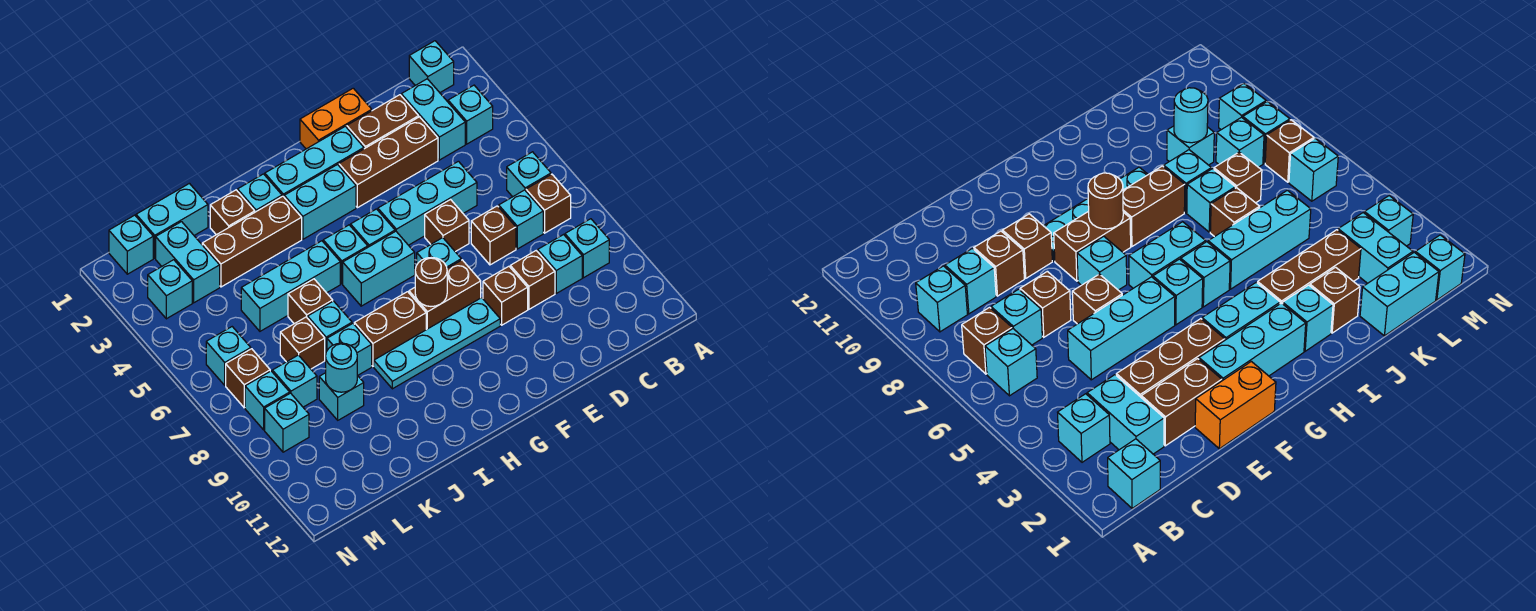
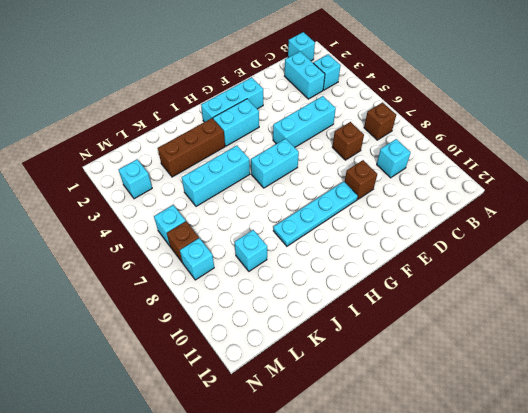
none -> cyan 1x1 brick [507,152,551,197]
none -> cyan 1x1 brick [565,219,609,278]
none -> cyan 1x1 brick [499,190,543,249]
none -> brown 1x2 brick [347,95,419,149]

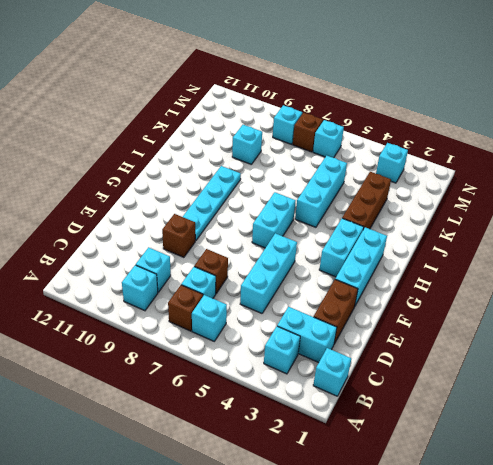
none -> brown 1x3 brick [339,117,438,208]
none -> brown 1x1 brick [510,251,555,309]
none -> orange 1x2 brick [300,88,372,149]
none -> brown 1x1 brick [425,200,469,252]

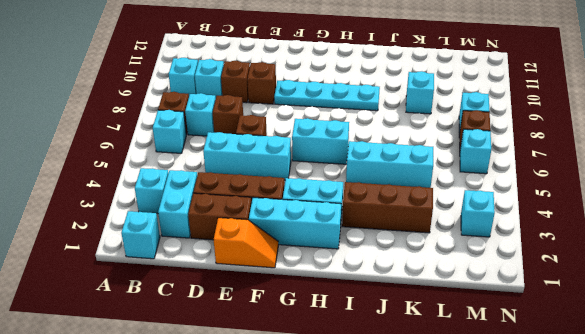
orange 1x2 slope [214,218,278,268] -> orange 1x2 brick [300,88,372,149]
none -> cyan 1x1 brick [417,238,461,268]
none -> brown 1x2 brick [409,260,481,330]
none -> cyan 1x1 brick [351,209,395,247]
none -> cyan 1x1 brick [323,225,368,284]

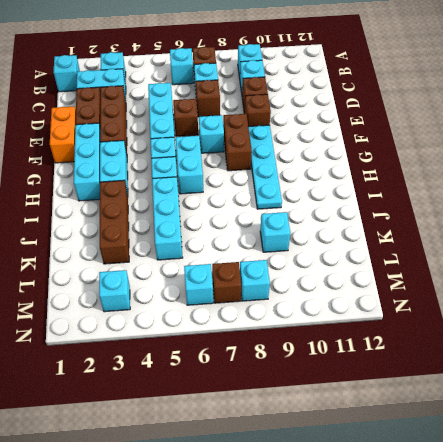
none -> brown 1x2 brick [354,292,426,366]
none -> cyan 1x1 brick [238,174,282,212]
none -> brown 1x1 brick [210,190,255,235]
none -> brown 1x1 brick [288,279,333,324]

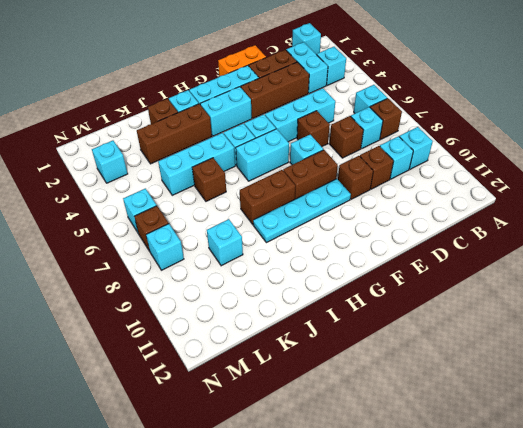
none -> cyan 1x1 brick [308,301,352,360]
none -> cyan 1x1 brick [327,324,372,375]
none -> cyan 1x2 brick [136,183,208,258]
none -> brown 1x1 brick [280,317,325,369]

